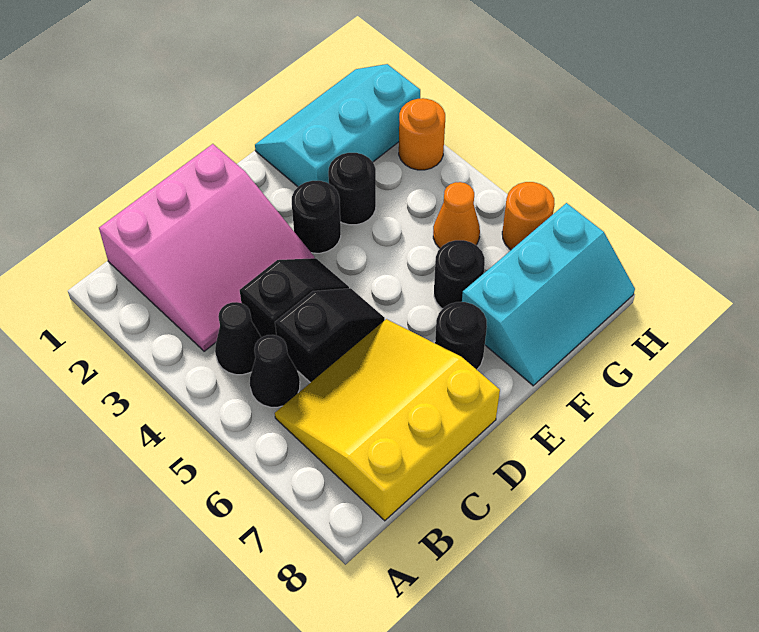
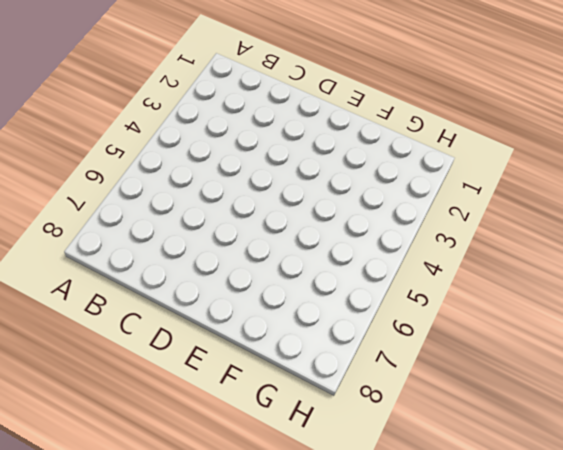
none -> pink 3x3 slope [99,144,315,351]
none -> black 1x1 cone [215,302,261,375]
none -> black 1x1 cone [250,335,300,407]

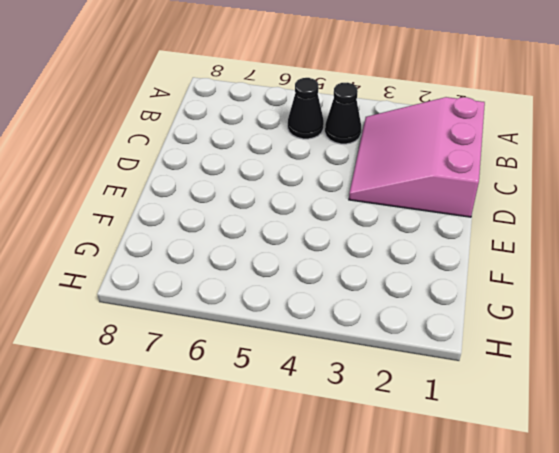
none -> yellow 3x3 slope [275,319,500,521]
none -> black 1x2 slope [240,258,349,338]
none -> black 1x2 slope [275,288,385,383]

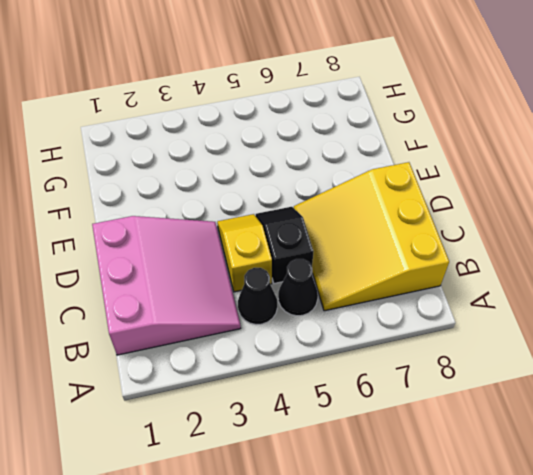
yellow 1x2 slope [217,214,272,292] -> black 1x2 slope [240,258,349,338]
none -> black 1x1 round brick [292,181,341,253]
none -> black 1x1 round brick [435,302,487,370]
none -> cyan 2x3 slope [255,64,420,187]

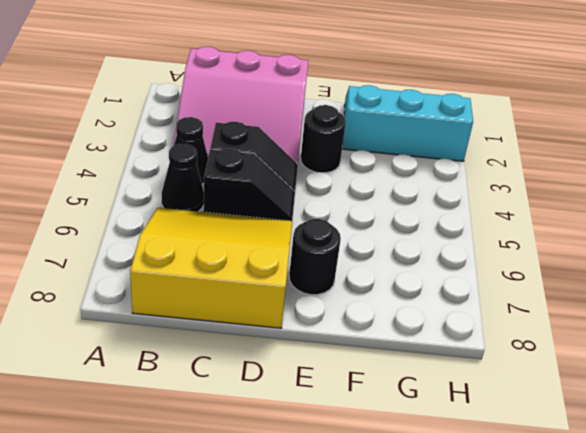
none -> black 1x1 round brick [328,153,376,225]
none -> black 1x1 round brick [434,240,485,309]
none -> cyan 2x3 slope [462,203,635,386]

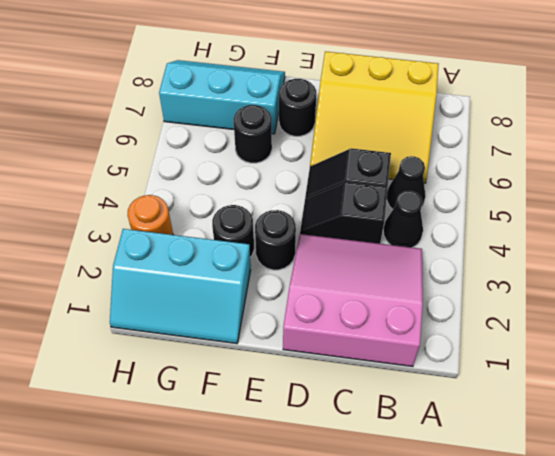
none -> orange 1x1 cone [433,182,480,248]
none -> orange 1x1 round brick [502,182,555,250]

